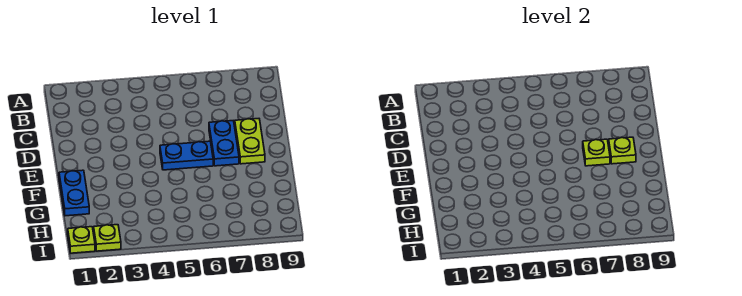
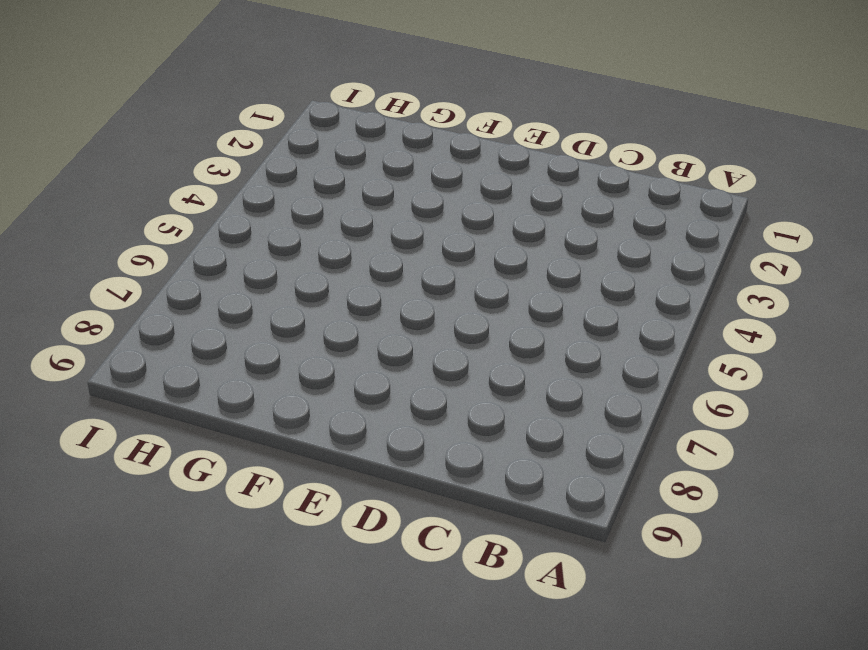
none -> blue 1x2 plate [209,121,239,166]
none -> lime 1x2 plate [235,119,265,164]

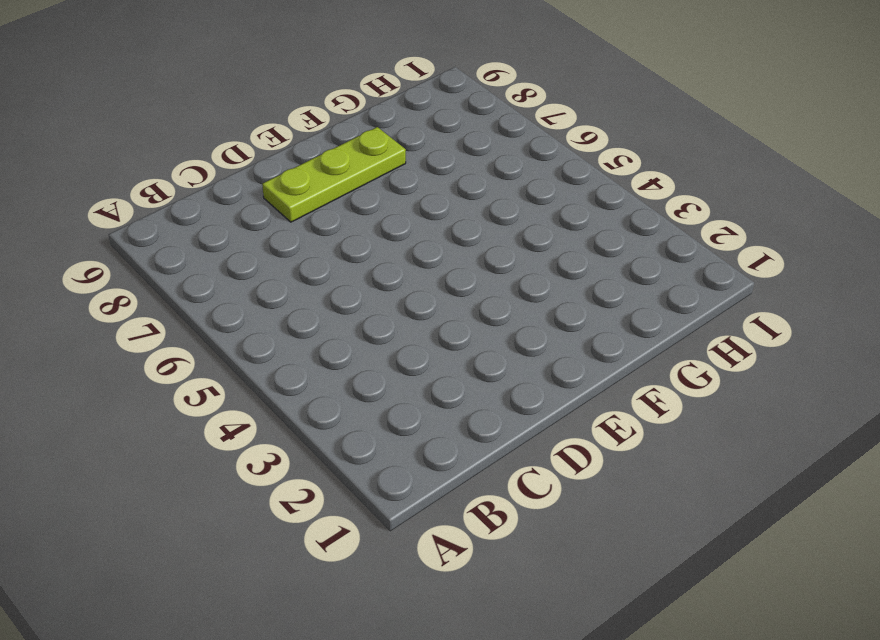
lime 1x3 plate [262,127,406,222] -> lime 1x2 plate [235,119,265,164]
none -> blue 1x2 plate [209,121,239,166]
none -> blue 1x2 plate [160,141,213,170]

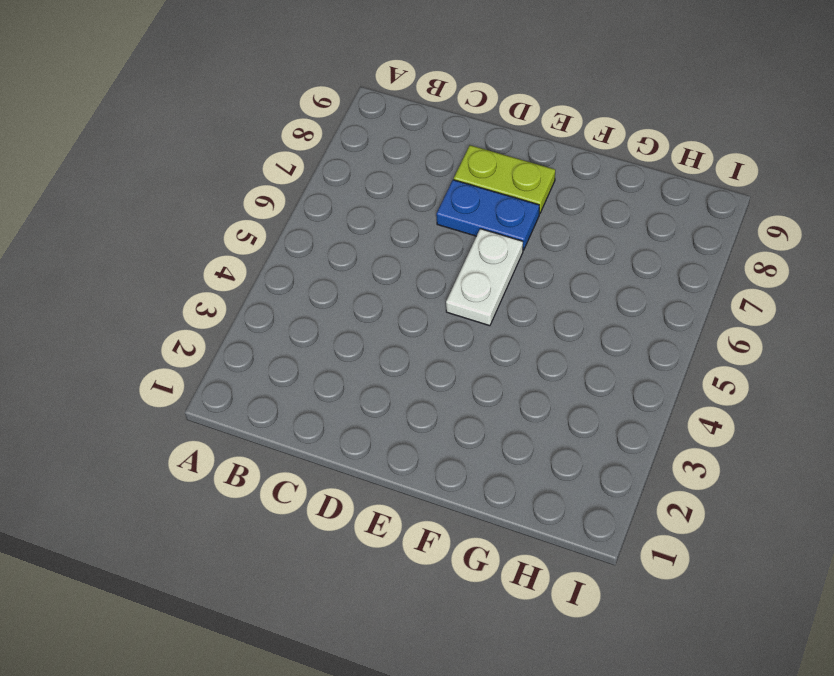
white 1x2 plate [446,229,523,326] -> blue 1x2 plate [160,141,213,170]
none -> blue 1x2 plate [59,170,89,216]
none -> lime 1x1 plate [68,227,95,253]

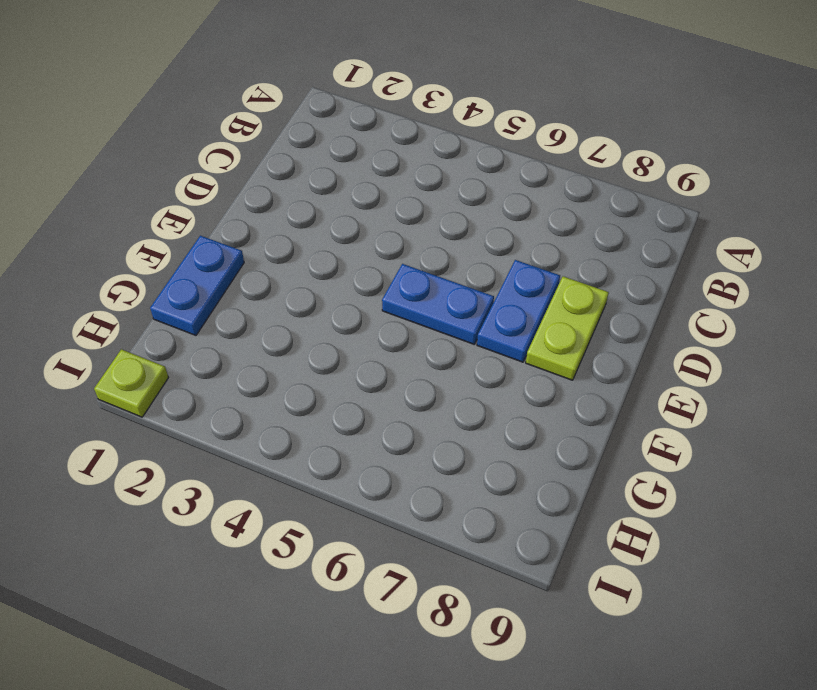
none -> lime 1x1 plate [94,225,121,251]
none -> lime 1x1 plate [583,139,610,166]

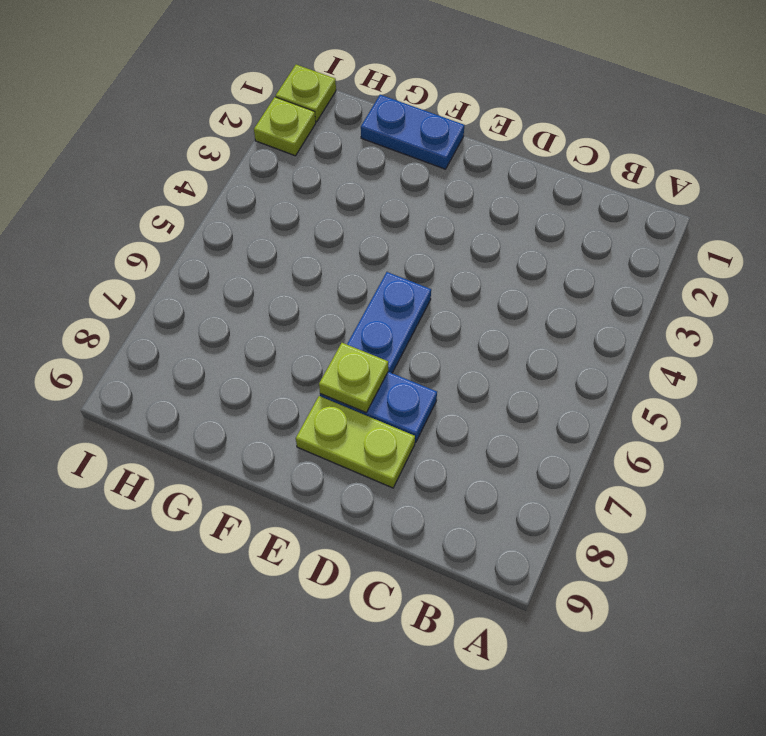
none -> lime 1x1 plate [609,137,636,164]

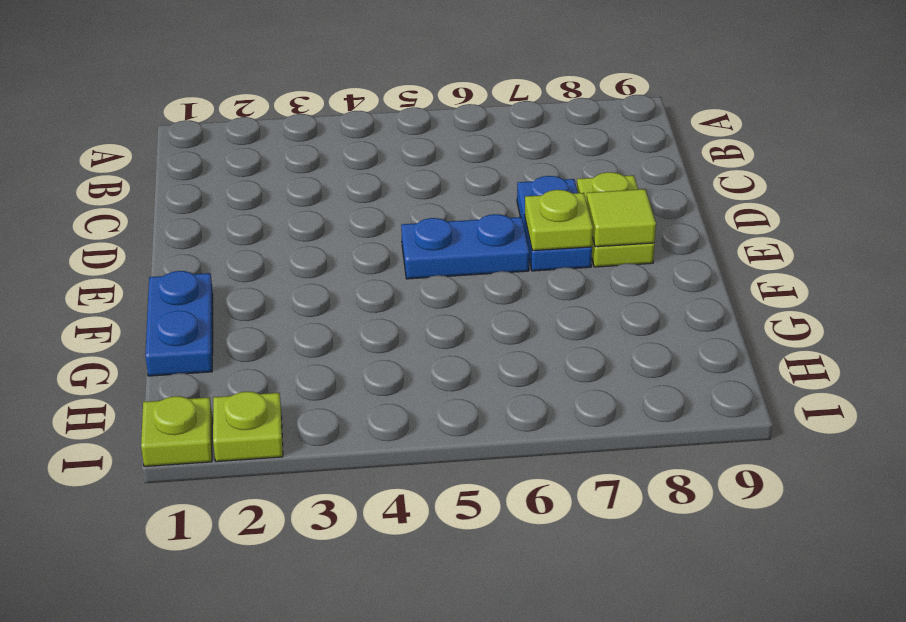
lime 1x1 tile [587,189,656,247] -> lime 1x1 plate [609,137,636,164]

